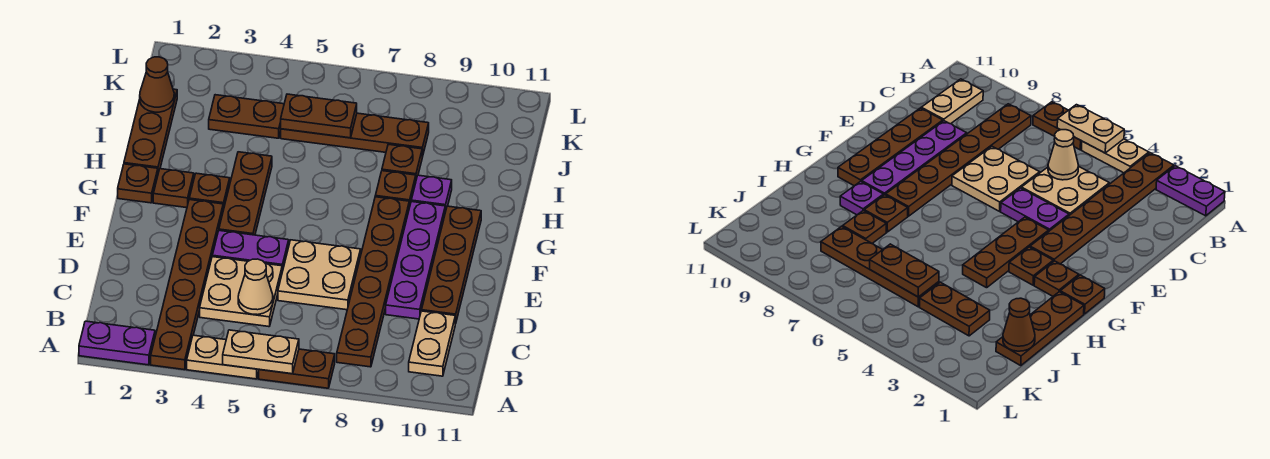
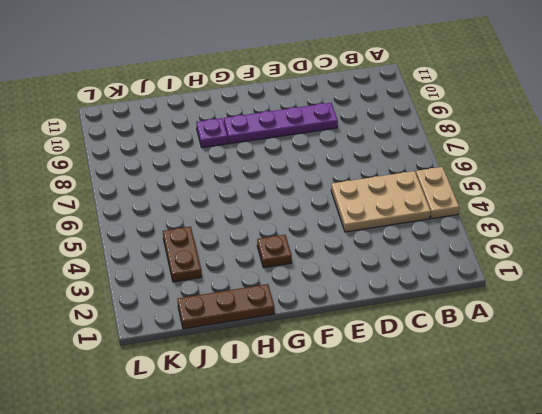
tan 2x3 plate [331,171,431,232] -> tan 2x2 plate [200,257,282,327]
none -> purple 1x2 plate [79,321,155,365]
none -> brown 1x6 plate [151,200,223,370]
none -> brown 1x2 plate [259,349,335,388]

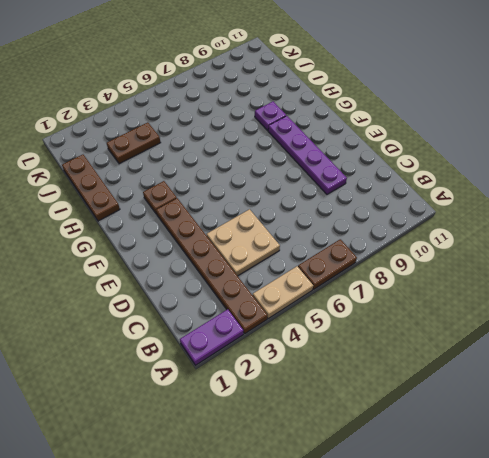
none -> brown 1x6 plate [337,197,409,367]
none -> tan 1x2 plate [409,311,455,376]
none -> tan 2x2 plate [278,240,361,310]

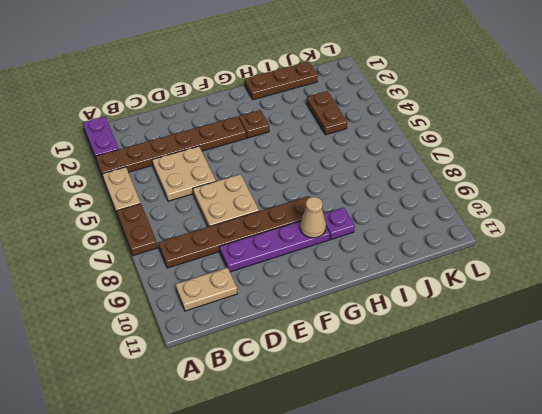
tan 1x1 cone [300,197,326,238] -> tan 1x1 cone moved to [238,259,273,315]
none -> brown 1x4 plate [422,206,481,324]
none -> purple 1x2 plate [212,231,289,272]
none -> brown 1x3 plate [219,152,272,235]

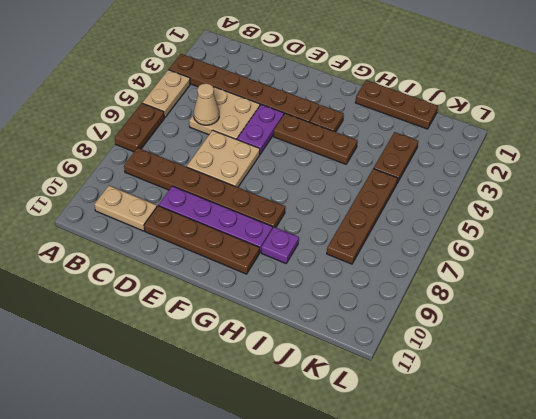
none -> purple 1x2 plate [79,321,155,365]
none -> brown 1x1 plate [118,164,158,203]
none -> brown 1x1 plate [153,169,194,208]

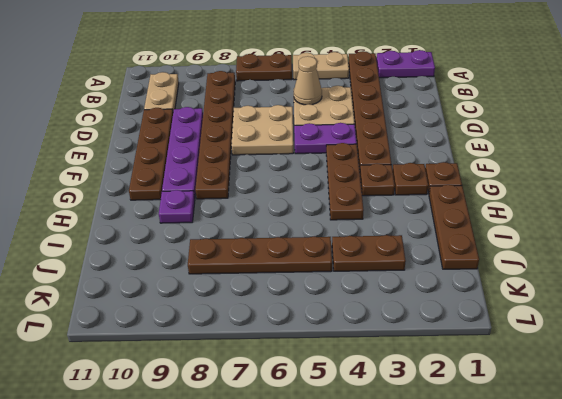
none -> brown 1x1 plate [375,171,416,208]
none -> brown 1x1 plate [382,144,422,179]
none -> tan 1x2 plate [223,330,299,374]

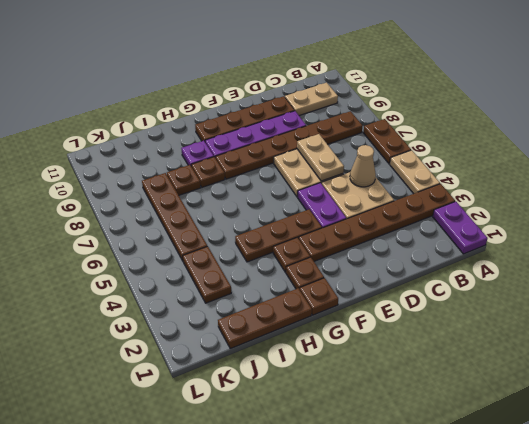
tan 1x2 plate [297,134,344,181] -> tan 1x2 plate moved to [223,330,299,374]
none -> brown 1x1 cone [140,57,174,112]
none -> brown 1x2 plate [281,94,357,138]

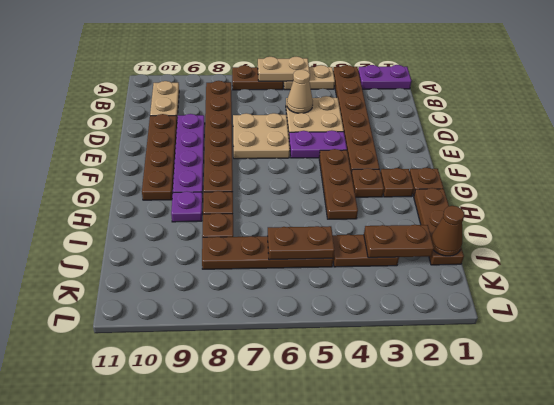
brown 1x2 plate [364,225,434,258] -> none

